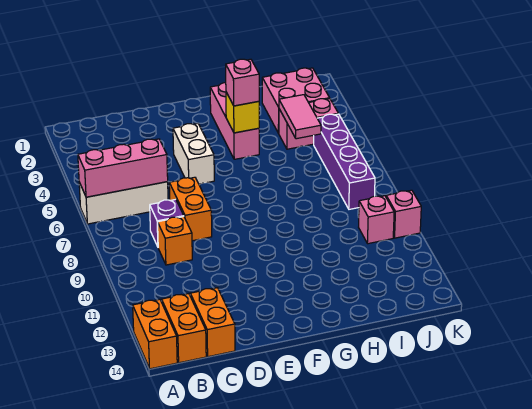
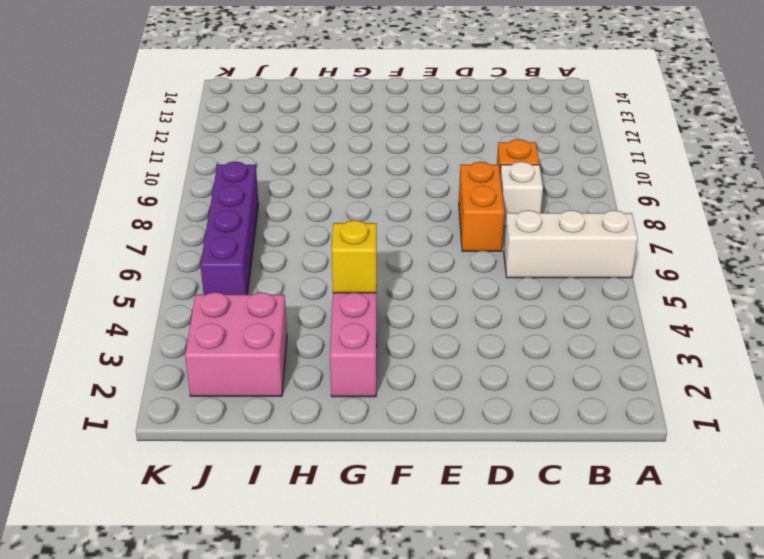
white 1x1 brick [500,162,543,226] -> purple 1x1 brick [150,199,184,247]
none -> orange 1x2 brick [133,299,177,369]
none -> orange 1x2 brick [162,294,206,363]
none -> orange 1x2 brick [190,288,235,357]

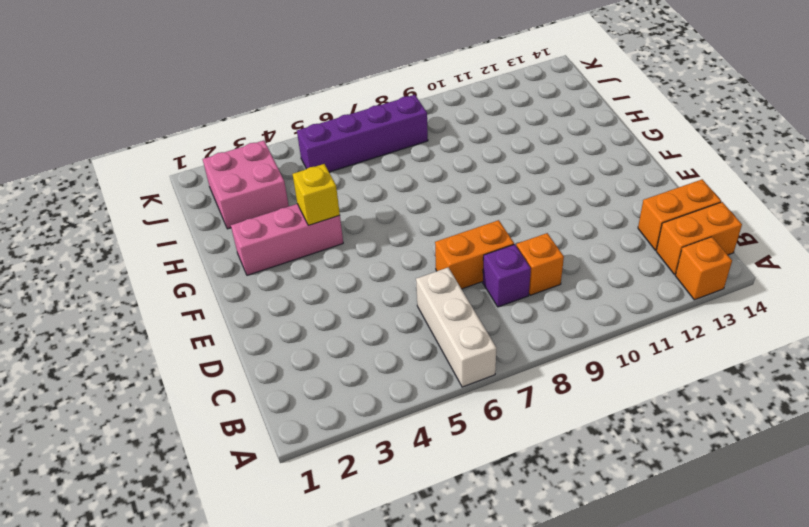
orange 1x1 brick [675,237,732,300] -> orange 1x2 brick [133,299,177,369]
none -> white 1x2 brick [173,124,214,184]
none -> pink 1x2 brick [279,99,338,149]
none -> pink 1x1 brick [359,196,394,244]

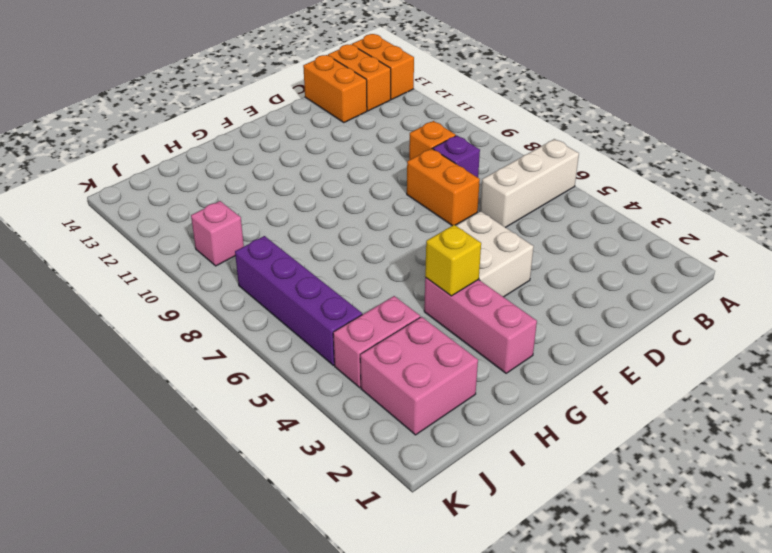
white 2x2 brick [456,211,534,297] -> white 1x2 brick [173,124,214,184]
none -> pink 1x1 brick [386,190,421,238]
none -> pink 1x3 brick [78,139,168,197]
none -> pink 1x2 tile [279,95,321,139]

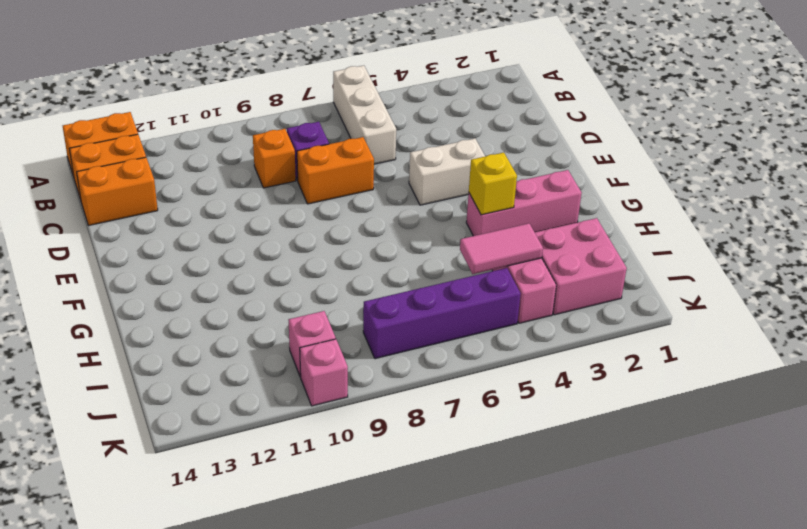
none -> pink 1x3 brick [78,139,168,197]
none -> pink 1x1 brick [226,59,259,106]

